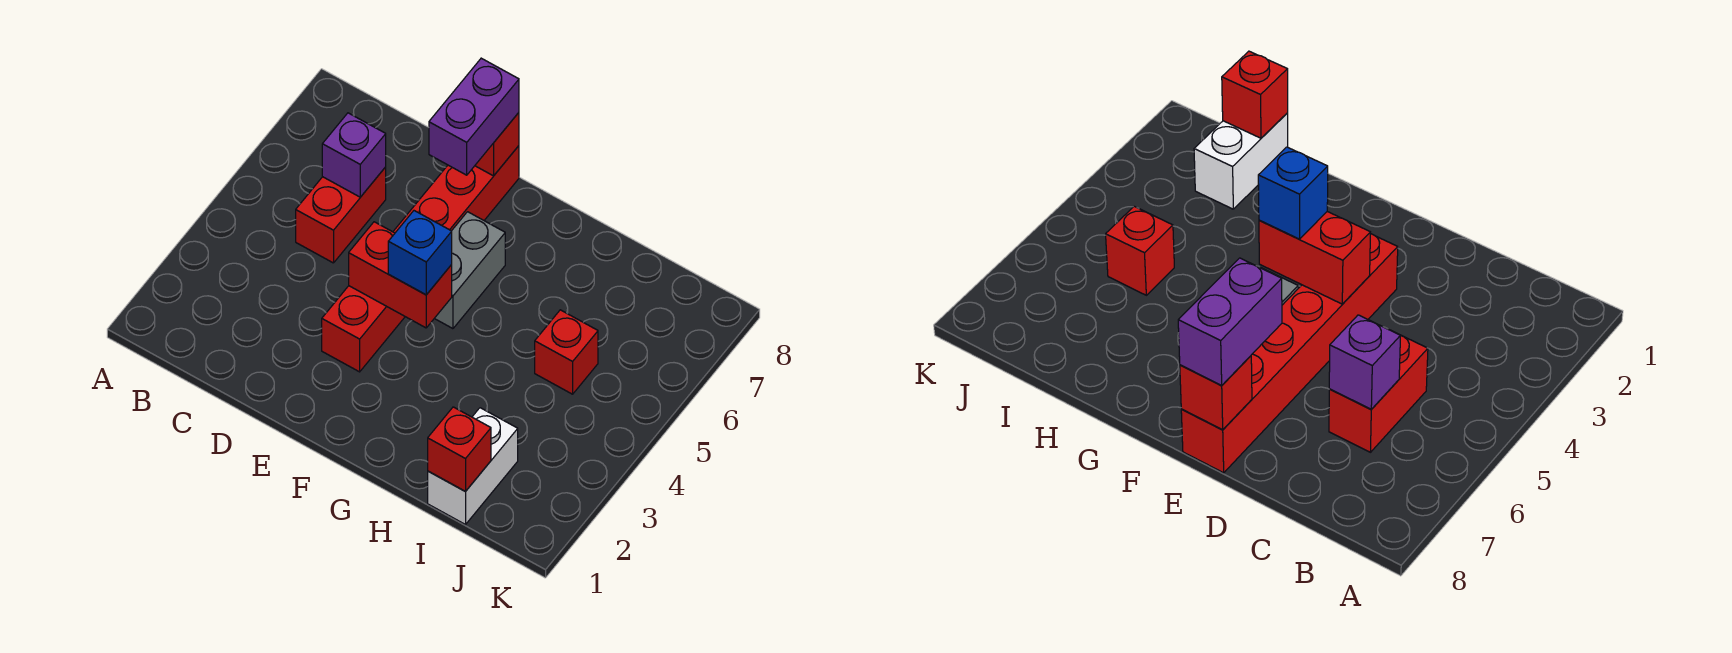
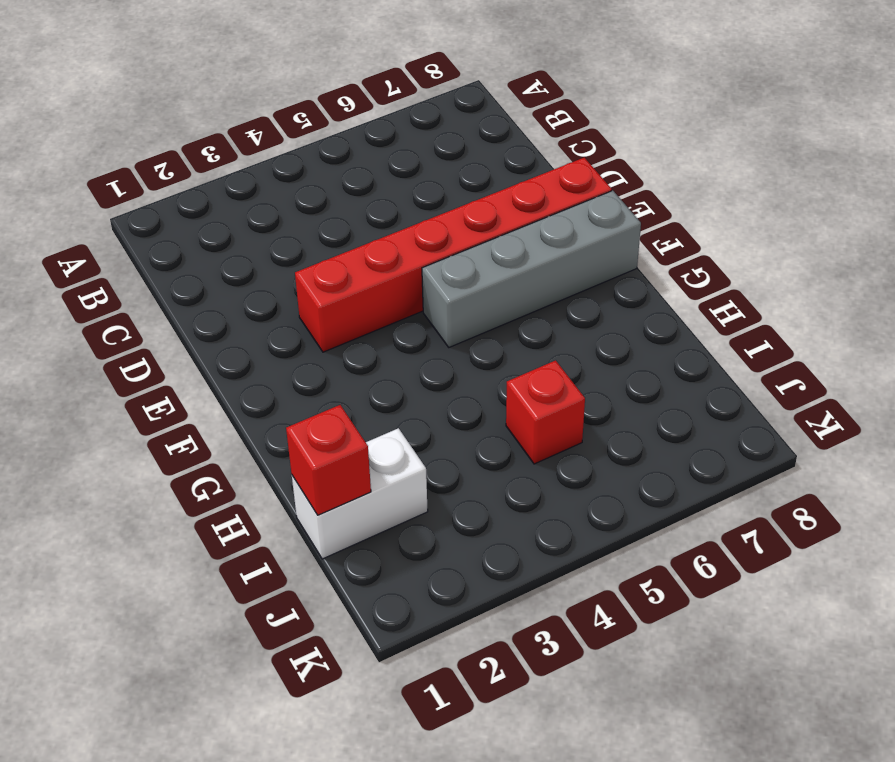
grey 1x4 brick [422,191,641,347] -> grey 1x2 brick [434,212,505,329]
none -> red 1x2 brick [296,167,386,263]
none -> purple 1x1 brick [322,113,386,197]

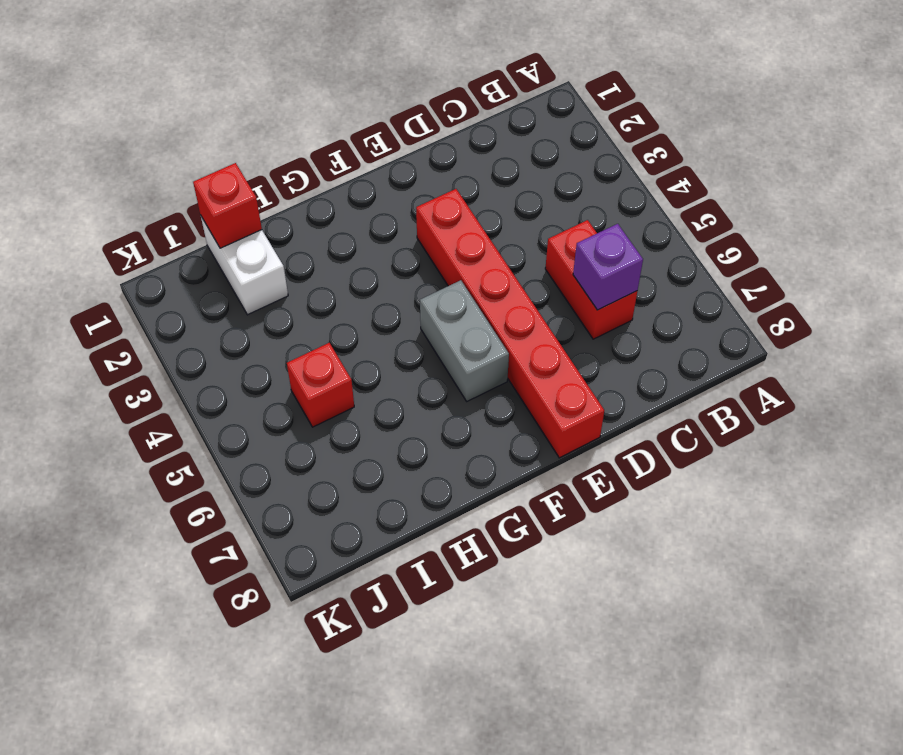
none -> red 1x2 brick [349,222,452,328]
none -> red 1x1 brick [475,113,519,176]

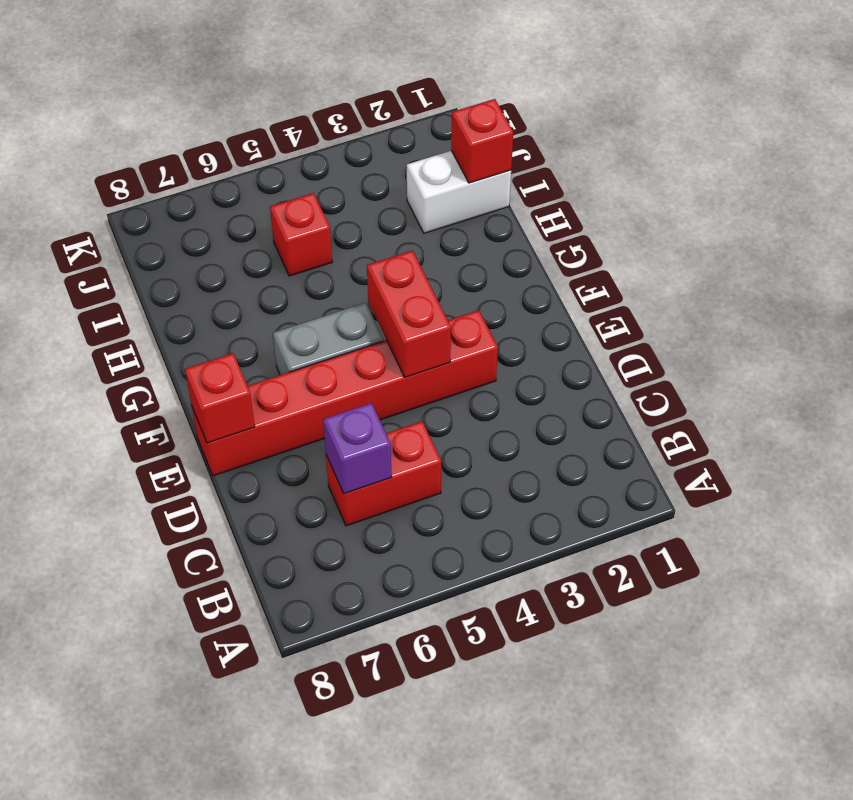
none -> purple 1x2 brick [429,58,519,175]
none -> blue 1x1 brick [388,211,452,295]

